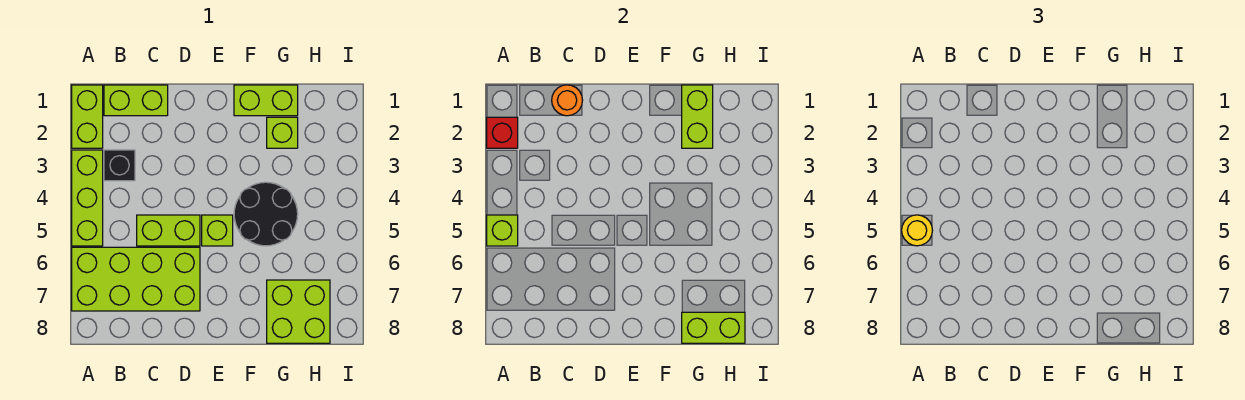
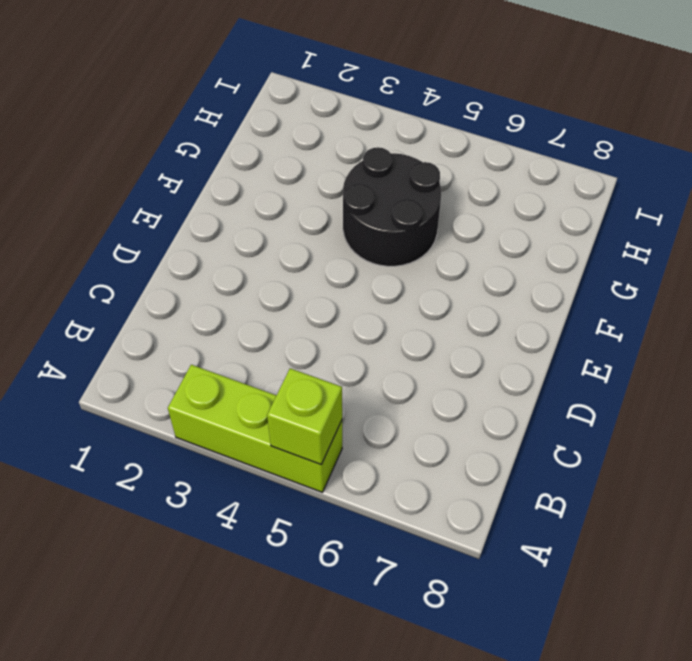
none -> lime 1x2 brick [72,85,103,148]
none -> lime 2x4 brick [72,247,200,311]
none -> lime 1x2 brick [104,85,168,116]

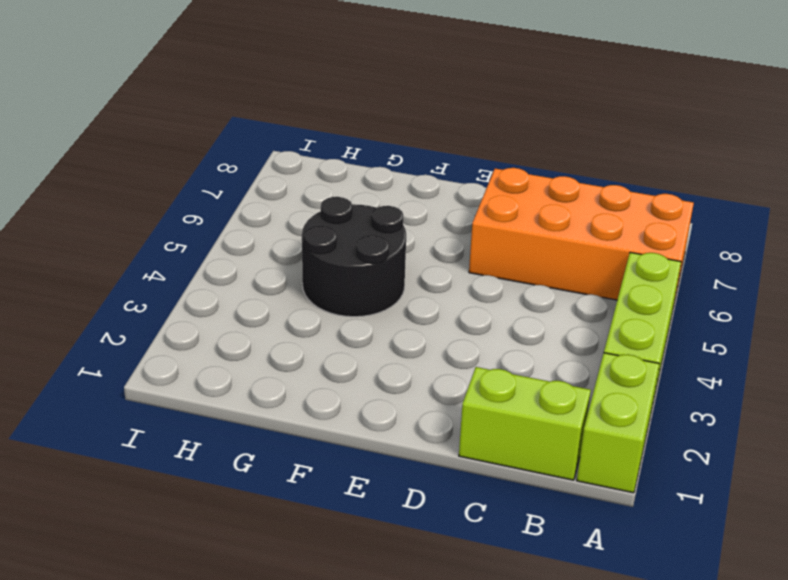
orange 2x4 brick [469,168,694,302] -> lime 2x4 brick [72,247,200,311]
none -> black 1x1 brick [104,150,135,181]
none -> lime 1x2 brick [137,215,200,246]
none -> lime 1x1 brick [202,215,233,246]

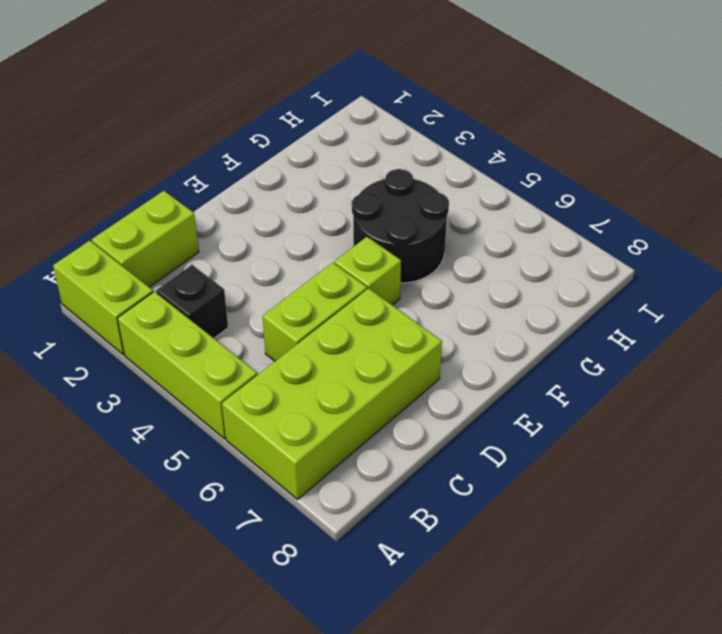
none -> lime 1x2 brick [234,85,298,116]
none -> lime 1x1 brick [267,117,298,148]
none -> lime 2x2 brick [267,280,330,343]

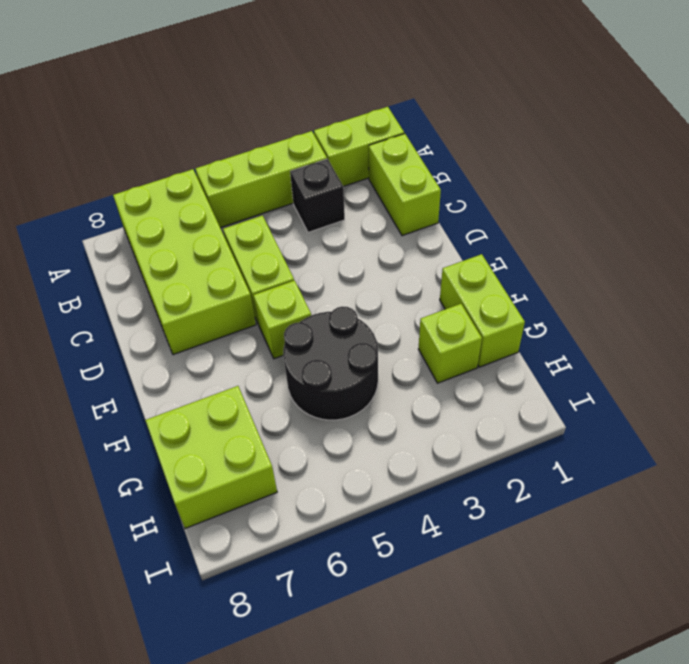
none -> red 1x1 brick [487,117,518,148]
none -> lime 1x1 brick [487,215,518,246]
none -> orange 1x1 round brick [552,85,583,116]

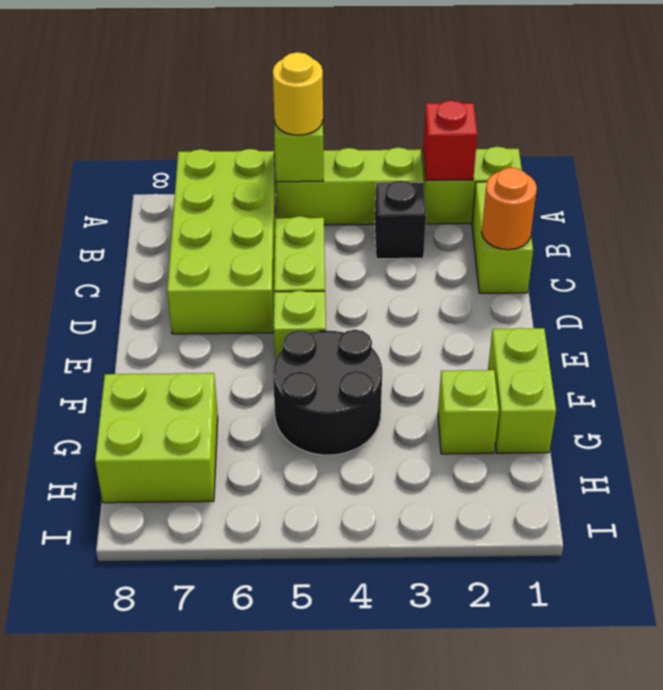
none -> lime 1x2 brick [682,85,713,148]
none -> lime 1x2 brick [682,312,745,343]

